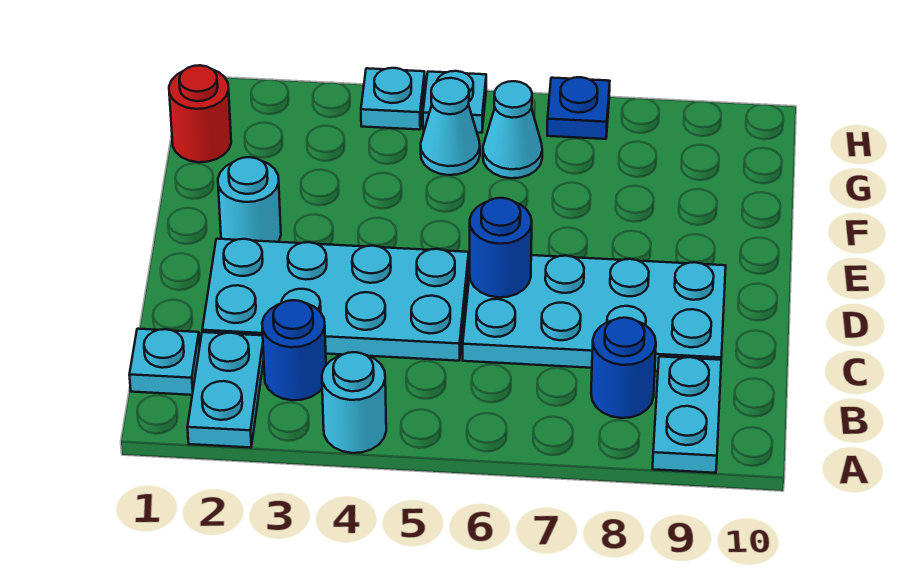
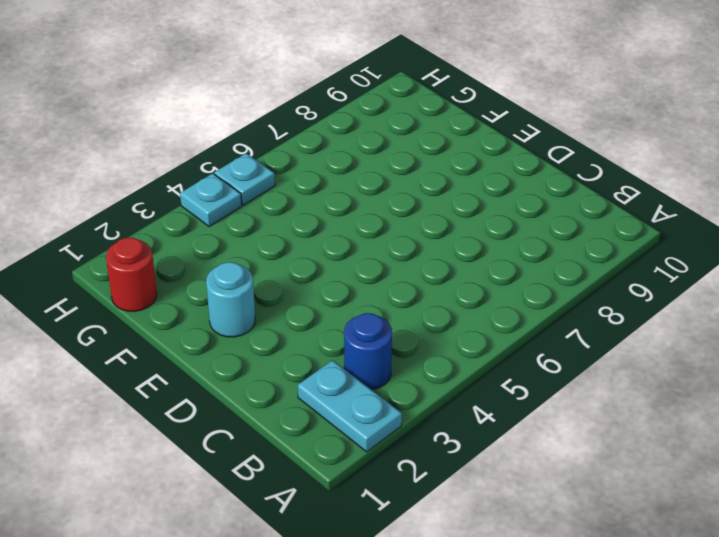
none -> cyan 1x1 round brick [322,352,386,453]
none -> cyan 1x2 plate [653,357,721,473]
none -> cyan 1x1 plate [129,329,200,395]

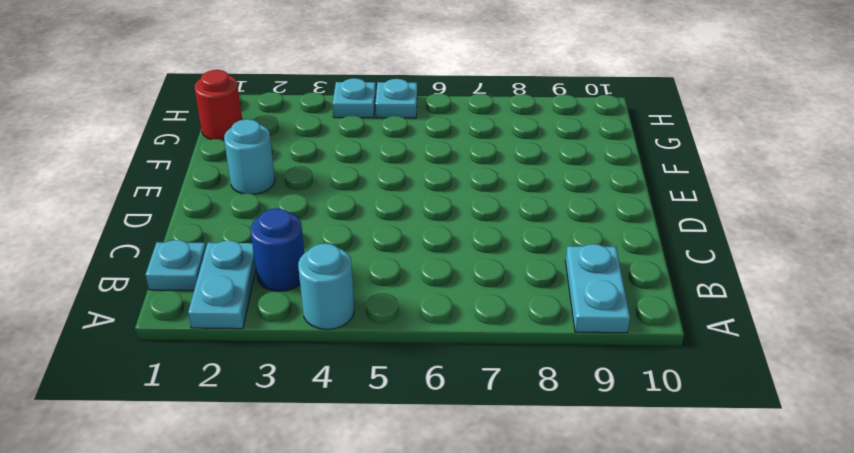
none -> blue 1x1 round brick [591,318,656,418]
none -> cyan 2x4 plate [202,239,469,361]
none -> cyan 2x4 plate [463,255,726,371]

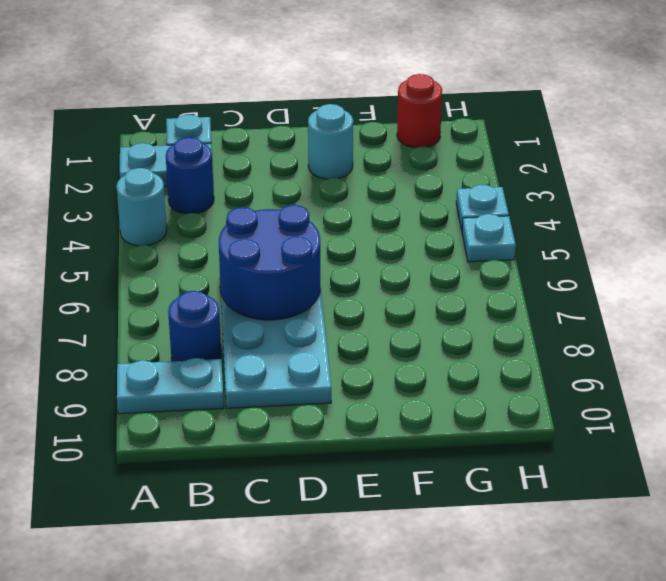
blue 2x2 round brick [219,205,320,320] -> blue 1x1 round brick [470,198,532,297]
none -> cyan 2x4 plate [202,239,469,361]
none -> cyan 1x1 cone [421,78,480,175]
none -> cyan 1x1 cone [483,81,542,178]

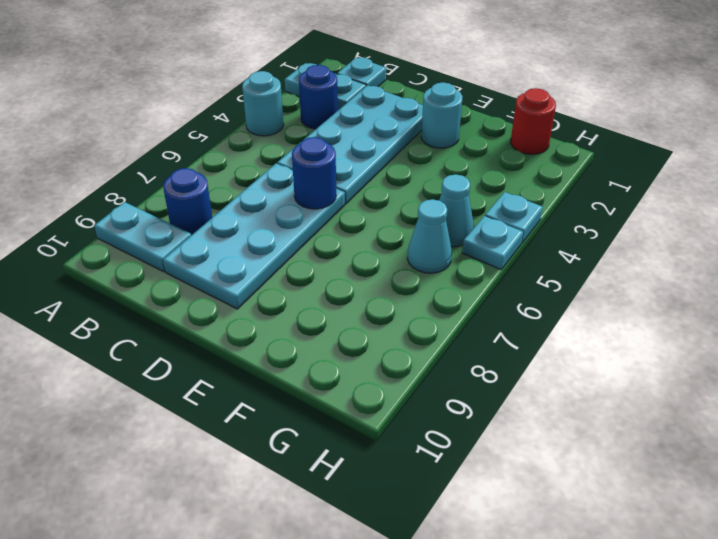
none -> blue 1x1 plate [547,77,610,139]

